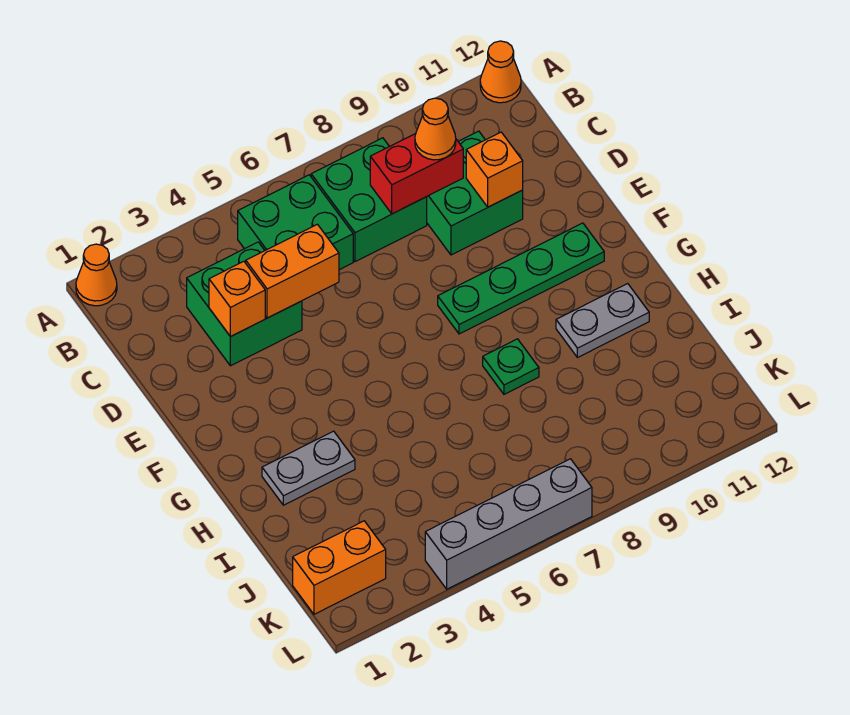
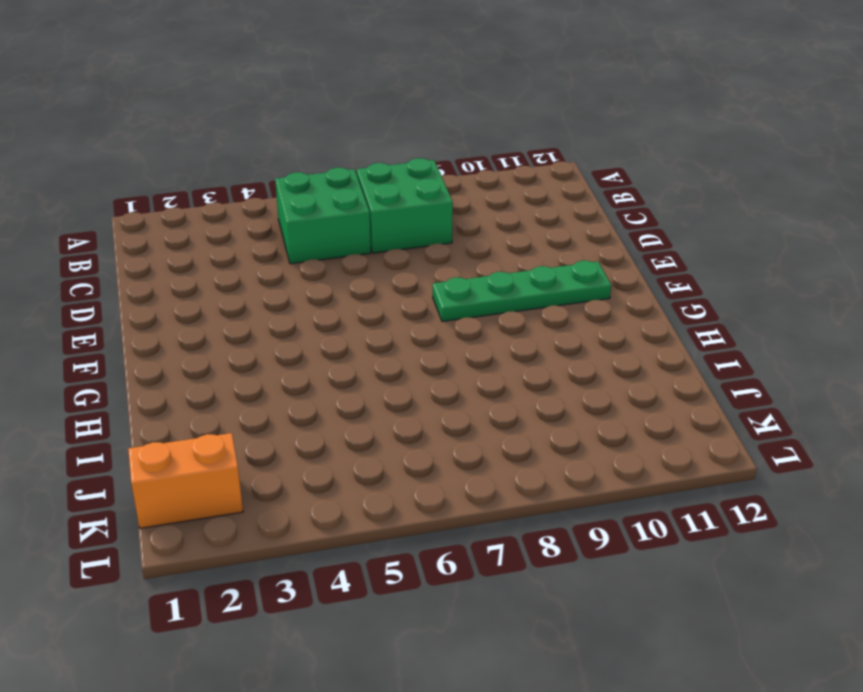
none -> orange 1x1 cone [76,244,117,306]
none -> orange 1x1 cone [480,41,521,103]
none -> green 2x2 brick [187,242,302,366]

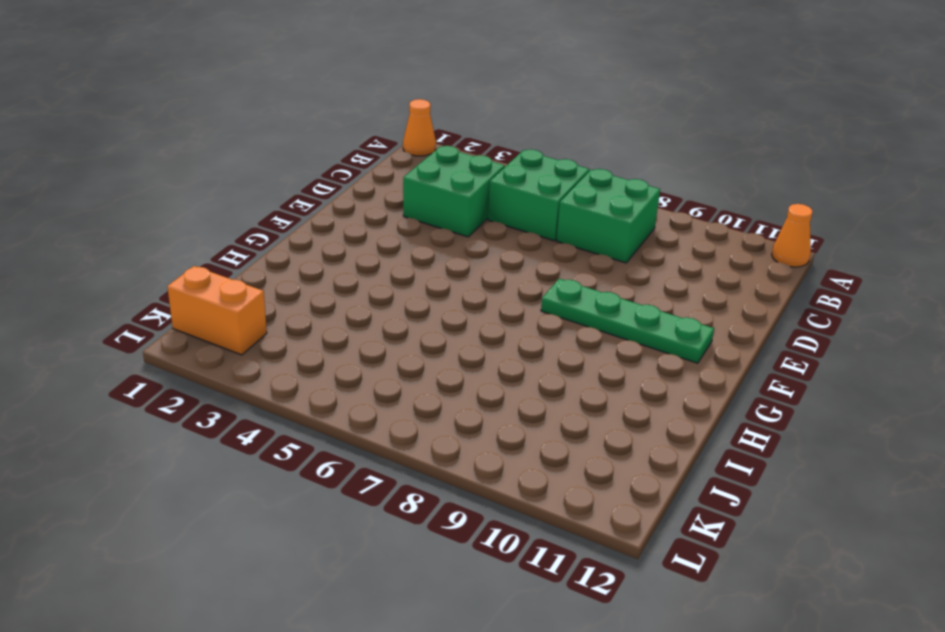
none -> green 2x2 brick [427,131,523,255]
none -> grey 1x2 plate [262,431,355,505]
none -> green 1x1 plate [483,339,539,394]

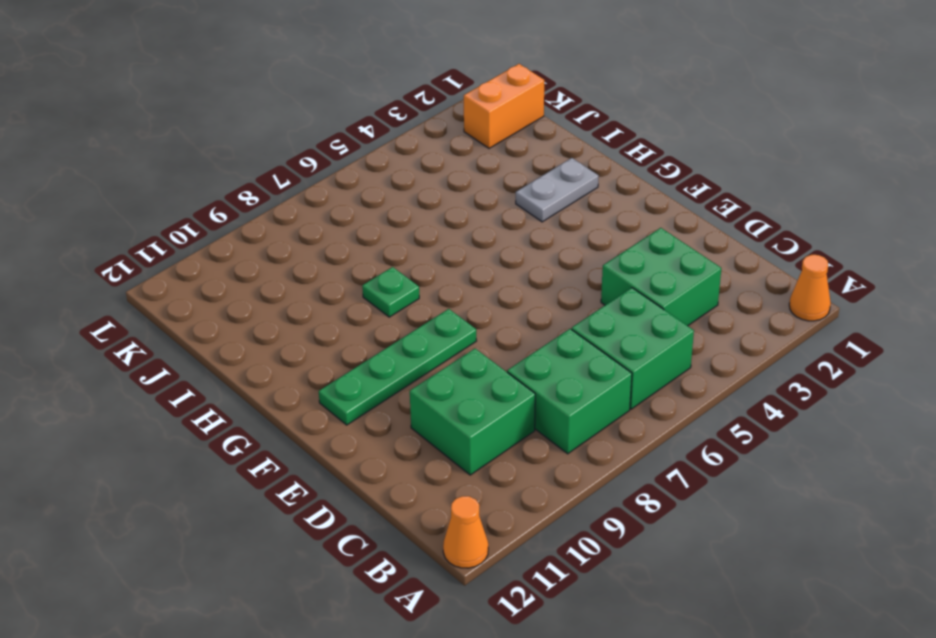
none -> grey 1x2 plate [556,284,649,358]
none -> grey 1x4 brick [425,459,592,589]
none -> red 1x2 brick [370,134,463,214]

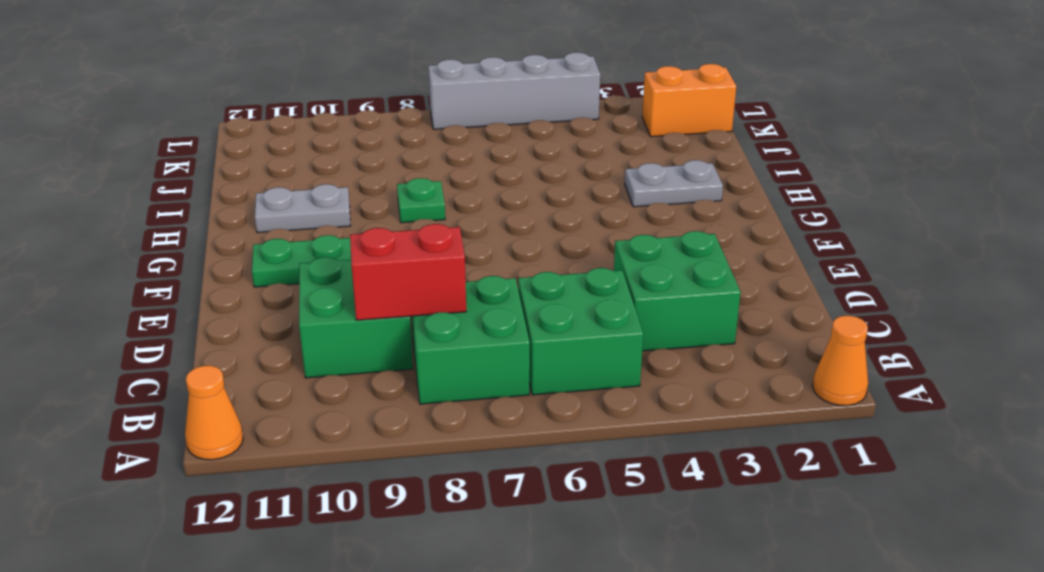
none -> orange 1x1 brick [209,261,265,337]
none -> orange 1x2 brick [246,224,339,318]
none -> orange 1x1 brick [466,132,523,207]

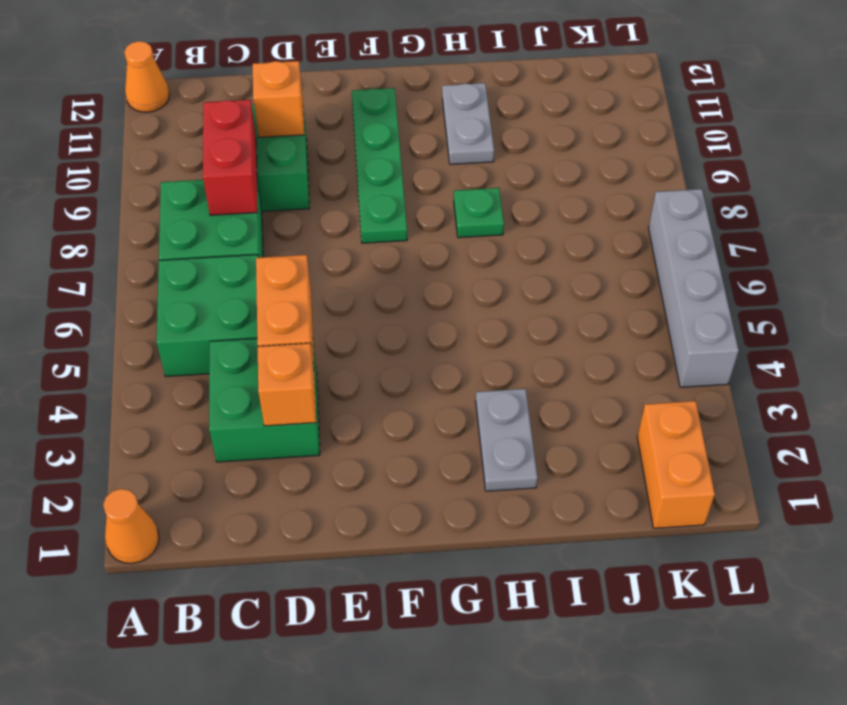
none -> orange 1x1 cone [415,98,456,160]

